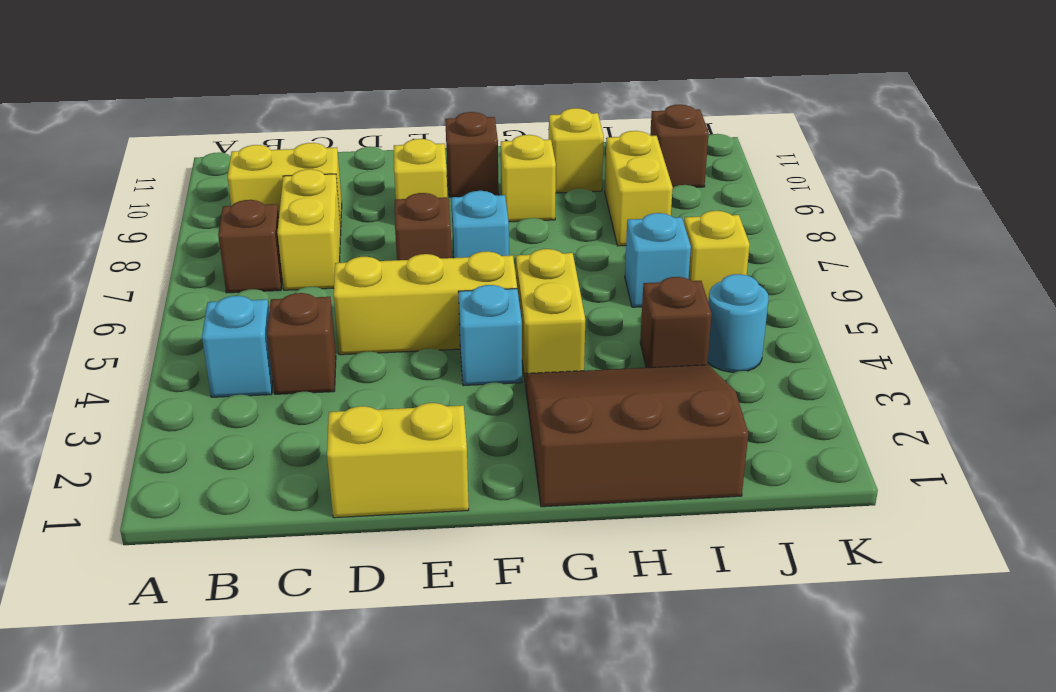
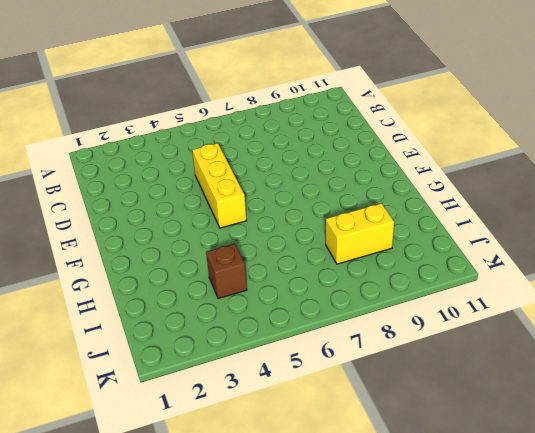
none -> cyan 1x1 brick [202,296,273,397]
none -> brown 1x1 brick [218,200,282,293]
none -> yellow 1x2 brick [228,143,342,227]

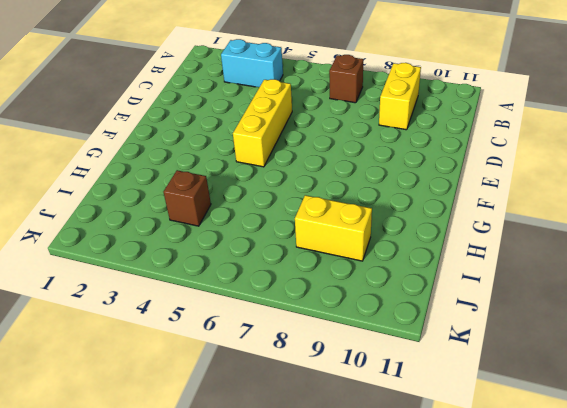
cyan 1x2 brick [221,39,283,87] -> cyan 1x1 brick [202,296,273,397]
none -> brown 1x1 brick [267,293,336,394]
none -> yellow 1x2 brick [278,169,341,290]
none -> yellow 1x2 brick [327,403,469,518]

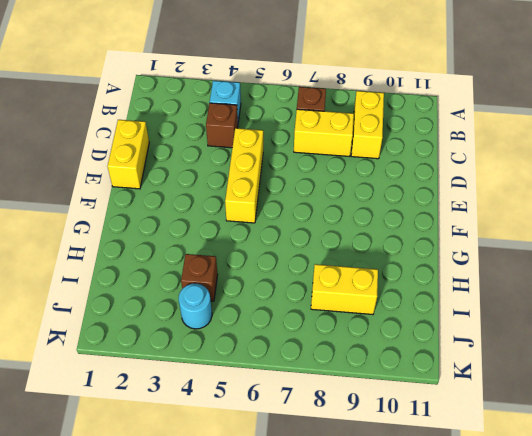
none -> brown 1x1 brick [395,193,452,260]
none -> yellow 1x1 brick [394,139,447,199]
none -> cyan 1x1 brick [458,285,522,386]

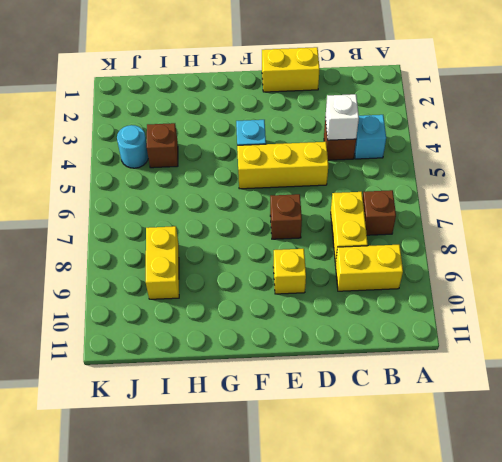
white 1x1 brick [325,94,359,140] -> none
none -> cyan 1x1 brick [451,191,509,258]
none -> brown 1x1 brick [445,112,499,197]
none -> brown 3x3 slope [525,365,748,507]

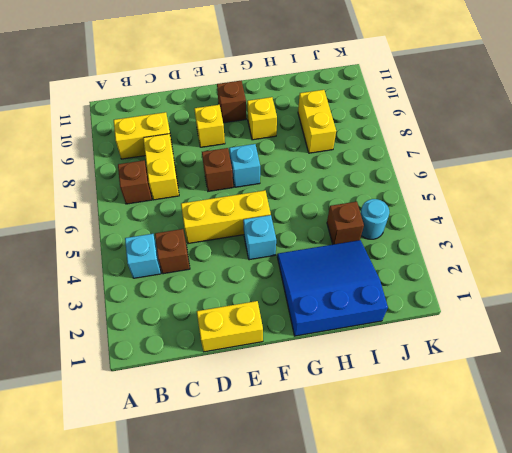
blue 3x3 slope [277,240,388,336] -> brown 3x3 slope [525,365,748,507]
none -> yellow 1x2 brick [516,249,585,379]
none -> yellow 1x1 brick [549,108,604,193]
none -> cyan 1x1 brick [625,213,691,307]

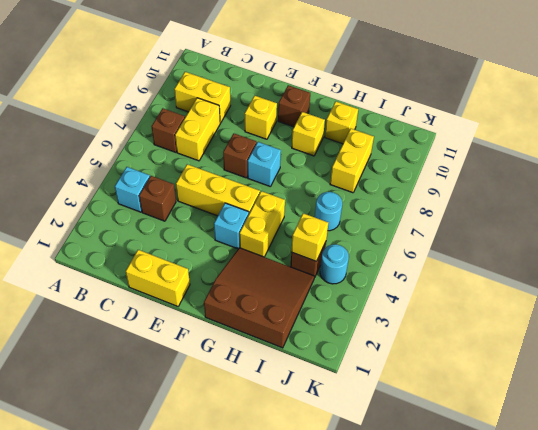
yellow 1x1 brick [291,213,328,261] -> yellow 1x1 brick moved to [684,211,750,301]
cyan 1x1 round brick [315,192,342,231] -> cyan 1x1 brick [625,213,691,307]
none -> brown 1x1 brick [650,105,709,187]

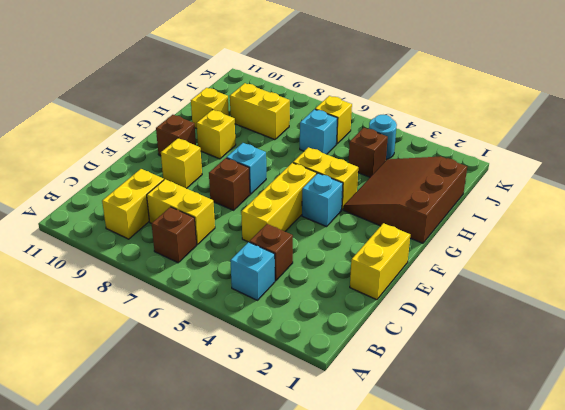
none -> brown 1x1 brick [650,105,709,187]

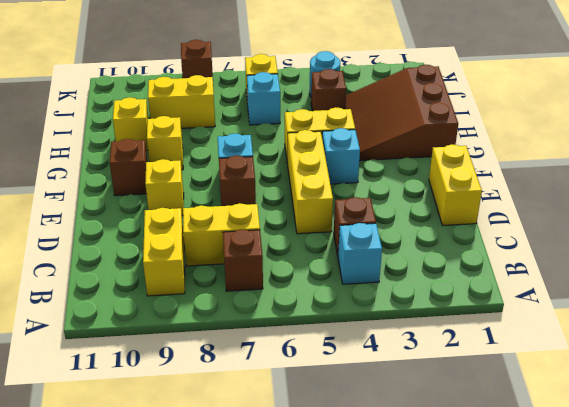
brown 1x1 brick [181,40,213,78] -> brown 1x1 brick moved to [650,105,709,187]

